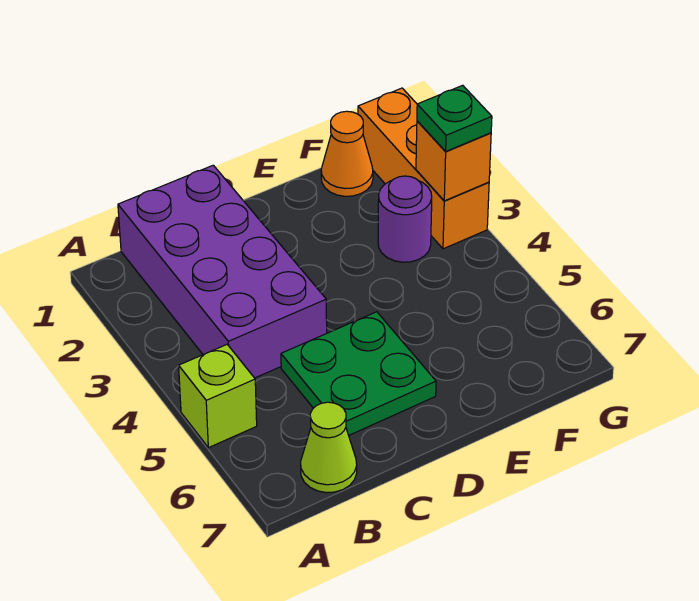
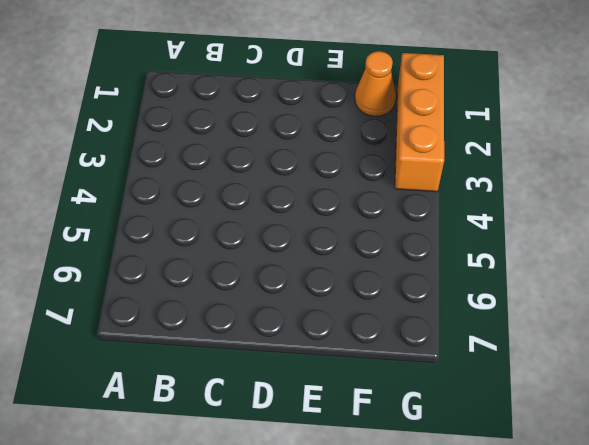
none -> lime 1x1 brick [179,345,257,448]
none -> purple 2x4 brick [118,165,327,378]

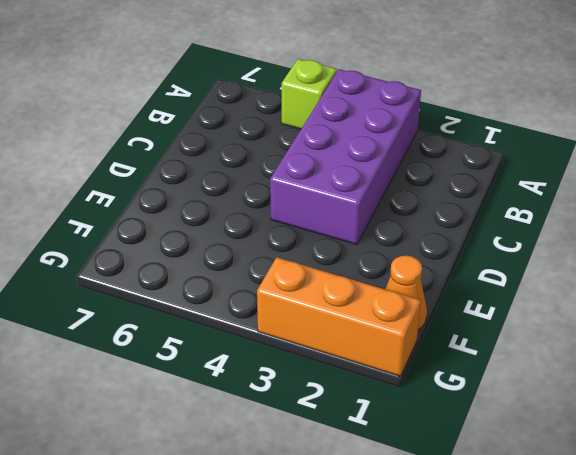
purple 2x4 brick [270,69,421,244] -> purple 2x4 brick turned to [118,165,327,378]
none -> lime 1x1 cone [301,402,357,493]
none -> green 2x2 plate [281,312,436,435]

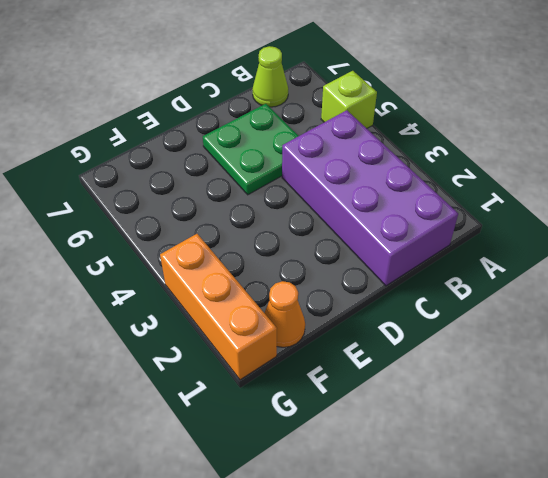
none -> purple 1x1 round brick [378,176,432,262]
none -> orange 1x1 brick [416,121,491,201]

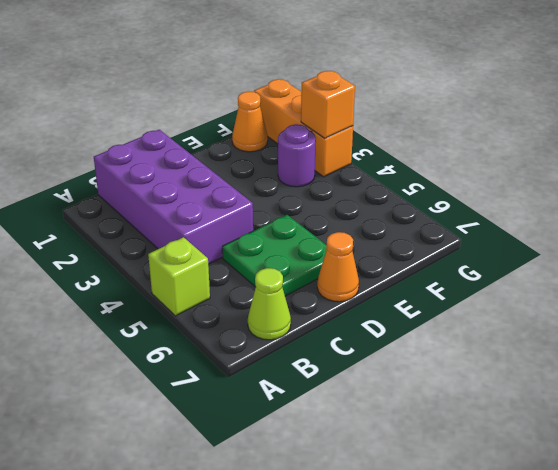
orange 1x1 cone [317,232,359,302] -> none
none -> green 1x1 plate [417,85,492,151]

